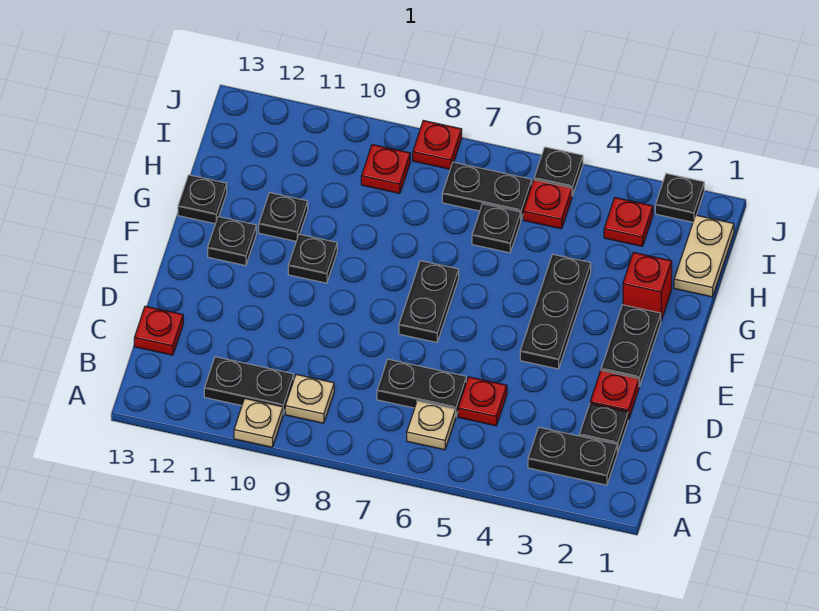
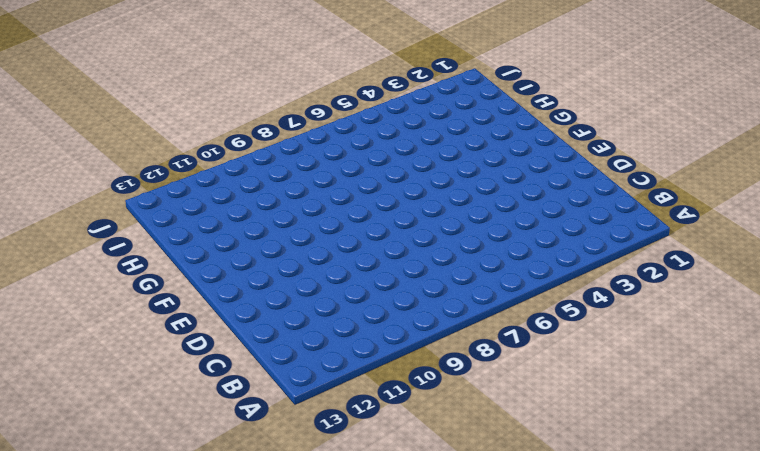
none -> tan 1x1 plate [234,399,283,447]
none -> black 1x2 plate [528,428,617,485]
none -> tan 1x1 plate [407,401,456,450]

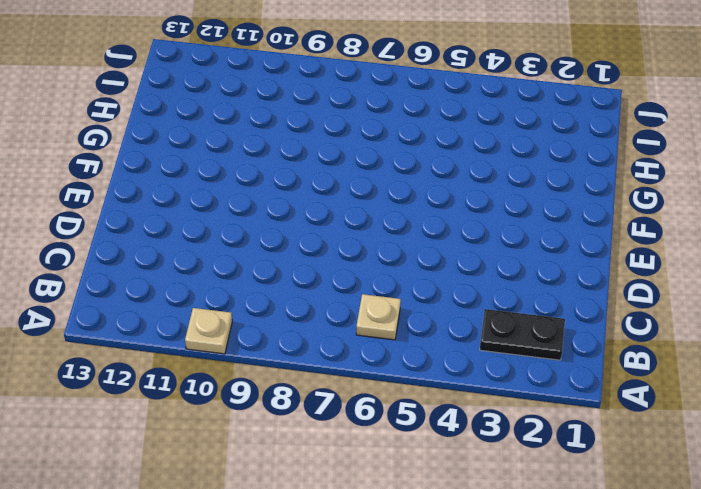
none -> tan 1x1 plate [285,374,334,423]
none -> black 1x2 plate [204,357,294,414]
none -> black 1x1 plate [579,403,628,452]

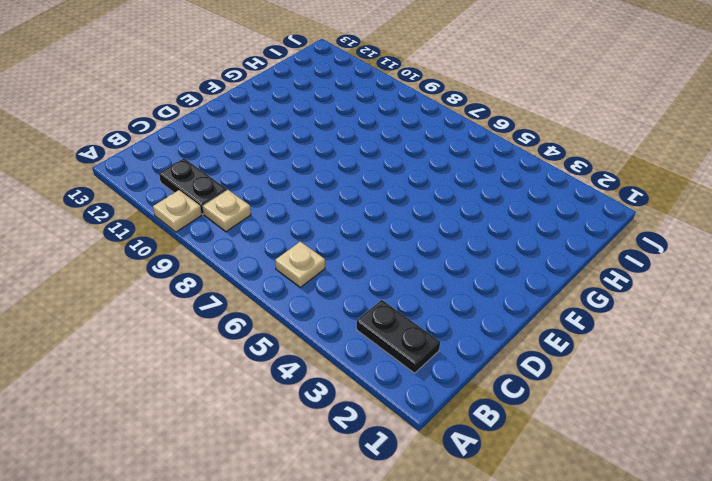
none -> black 1x1 plate [579,403,628,452]
none -> red 1x1 plate [458,377,507,426]
none -> black 1x2 plate [377,359,466,416]

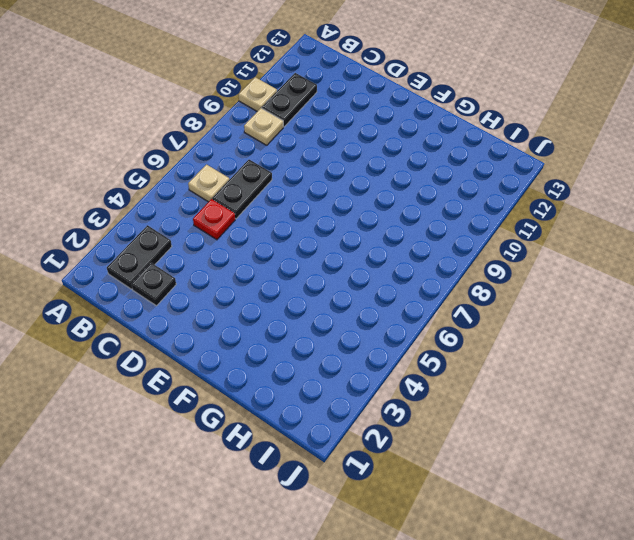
none -> red 1x1 plate [134,306,183,355]
none -> red 1x1 plate [590,371,639,419]
none -> black 1x2 plate [601,305,661,386]

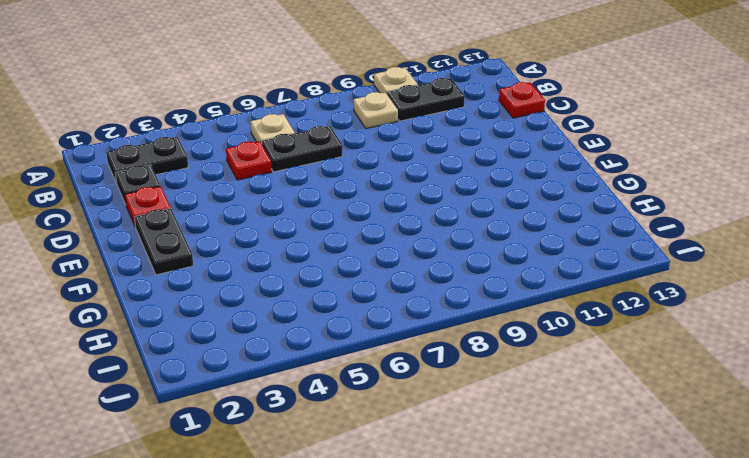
none -> black 1x3 plate [520,254,591,369]
none -> black 1x2 plate [399,261,459,342]
none -> black 1x1 plate [288,234,337,283]

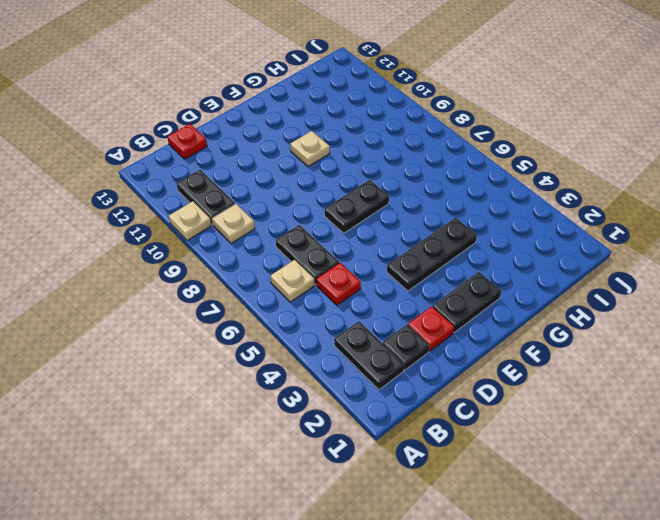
tan 1x1 plate [290,131,330,166] -> black 1x1 plate [288,234,337,283]
none -> black 1x1 plate [208,217,256,266]
none -> red 1x1 brick [623,252,672,320]
none -> black 1x1 plate [259,193,308,241]

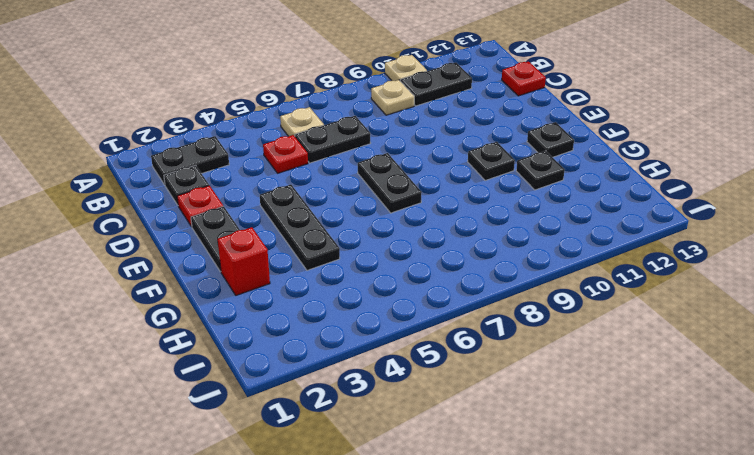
none -> black 1x1 plate [178,175,227,224]
none -> tan 1x2 plate [674,215,734,297]
none -> black 1x1 plate [472,204,521,253]

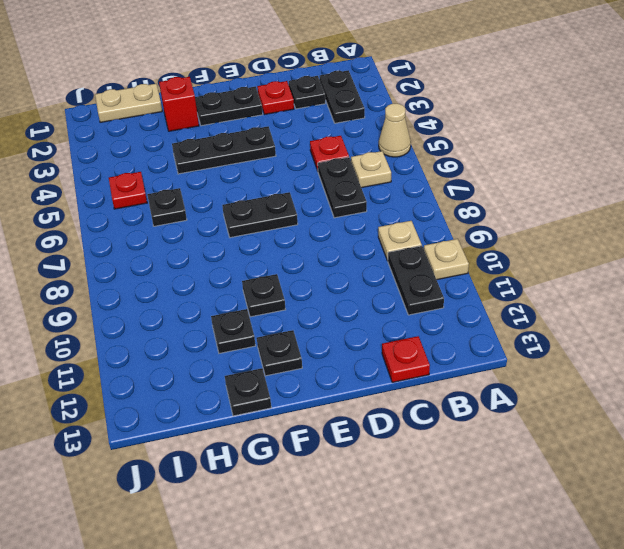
tan 1x1 cone [379,104,411,157] -> none
none -> red 1x1 plate [604,198,653,246]
none -> black 1x2 plate [442,162,532,219]
none -> red 1x1 plate [361,145,410,194]

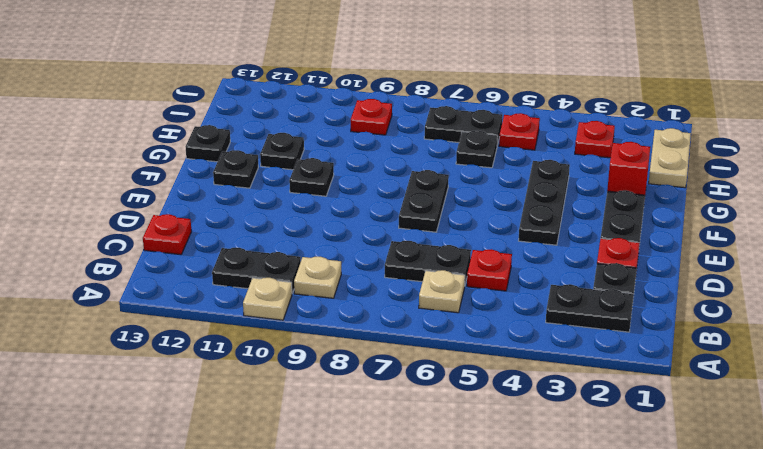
none -> black 1x1 plate [655,174,704,222]
none -> black 1x1 plate [534,147,583,196]
none -> red 1x1 plate [413,121,462,169]

